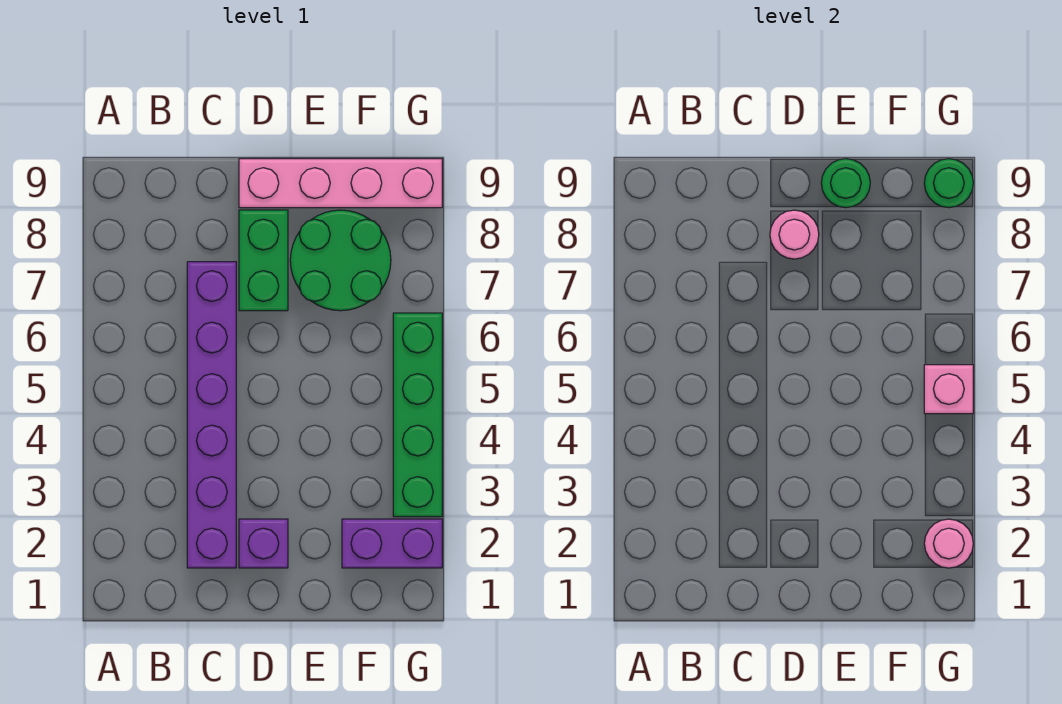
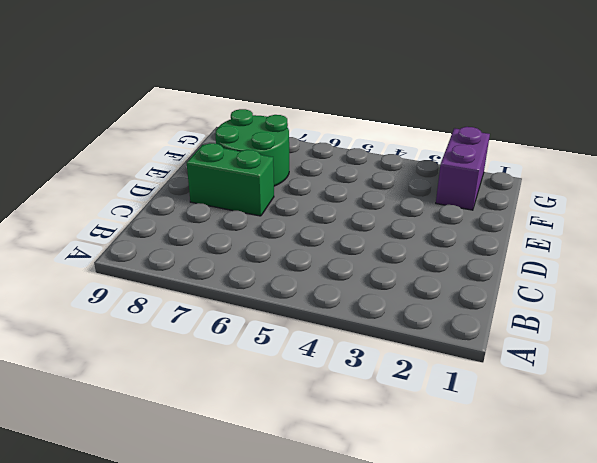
none -> purple 1x6 brick [187,262,236,568]
none -> purple 1x1 brick [239,519,288,568]
none -> pink 1x4 brick [239,159,442,208]

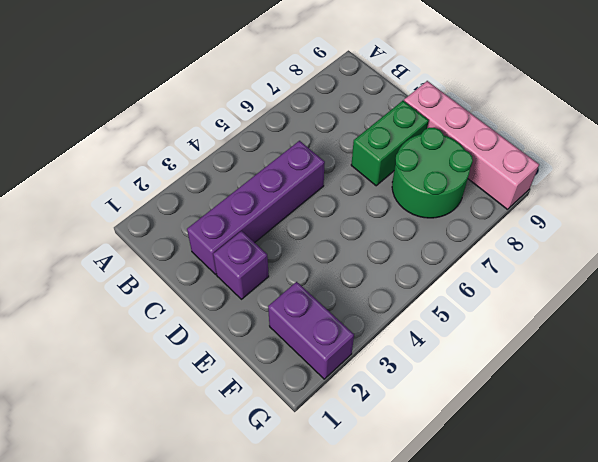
purple 1x4 brick [187,141,325,274] -> purple 1x6 brick [187,262,236,568]
none -> green 1x4 brick [393,313,442,517]
none -> pink 1x1 round brick [770,210,819,259]
none -> green 1x1 round brick [821,159,870,208]

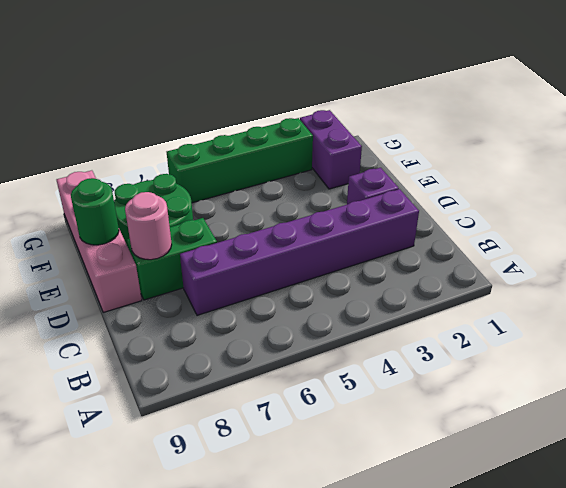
none -> pink 1x1 round brick [924,519,973,568]
none -> pink 1x1 brick [924,365,973,414]
none -> green 1x1 round brick [924,159,973,208]

